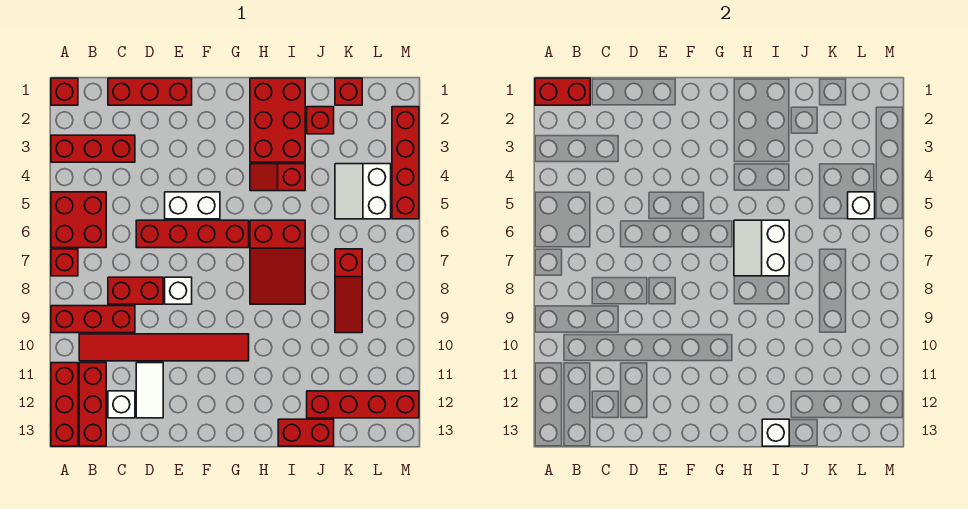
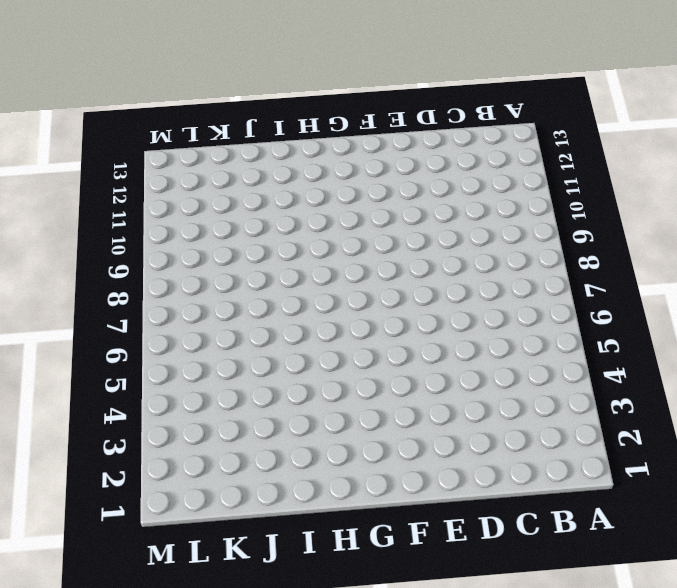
none -> red 1x1 brick [51,78,78,105]
none -> red 1x3 brick [51,135,135,162]
none -> red 2x2 brick [51,192,106,248]

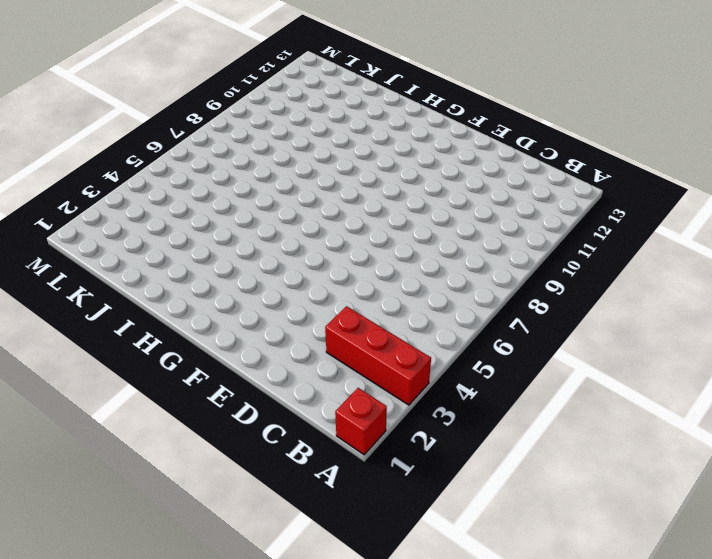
none -> red 2x2 brick [51,192,106,248]
none -> red 1x1 brick [51,249,78,276]
none -> red 1x3 brick [51,306,135,333]

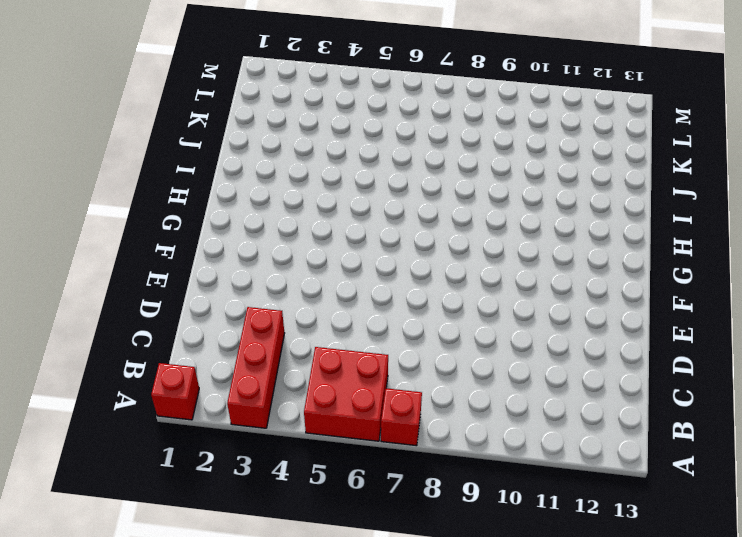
none -> red 1x3 brick [51,306,135,333]
none -> red 1x3 brick [51,363,78,446]
none -> red 1x6 tile [79,334,249,361]

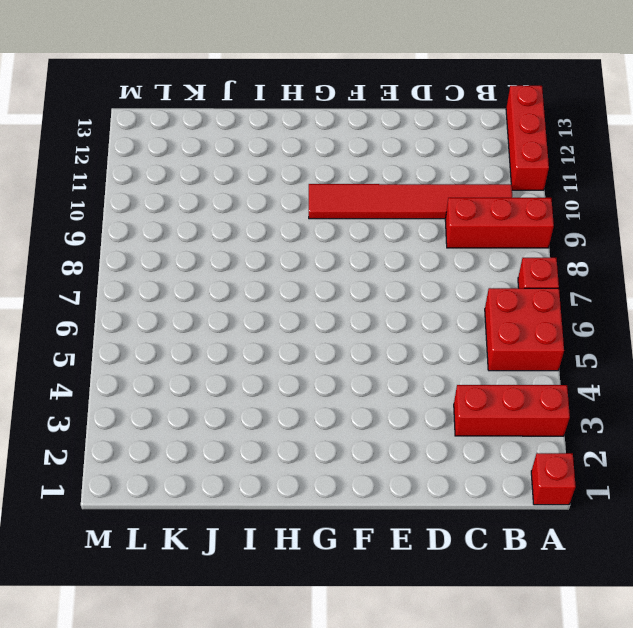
none -> red 1x3 brick [79,363,106,446]
none -> red 1x3 brick [108,78,192,105]
none -> red 1x2 brick [108,277,163,304]

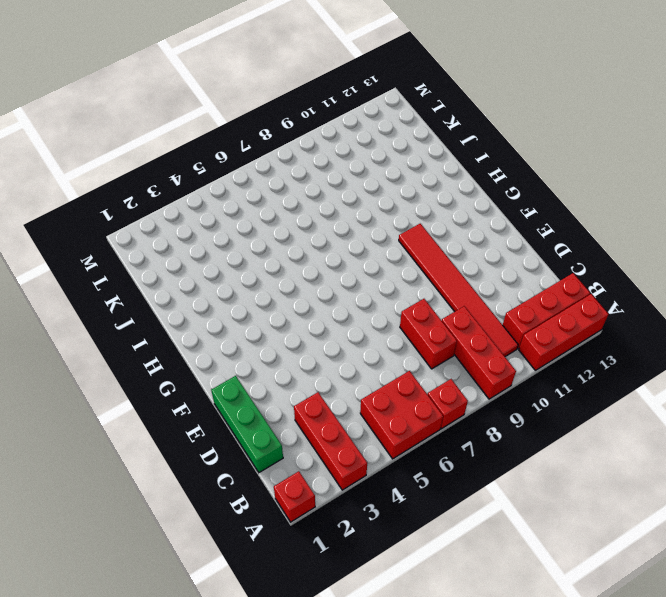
green 1x3 brick [211,376,283,473] -> red 1x3 brick [108,78,192,105]
none -> white 1x1 brick [108,391,135,418]
none -> red 1x4 brick [136,220,249,248]
none -> white 1x2 tile [136,363,163,418]

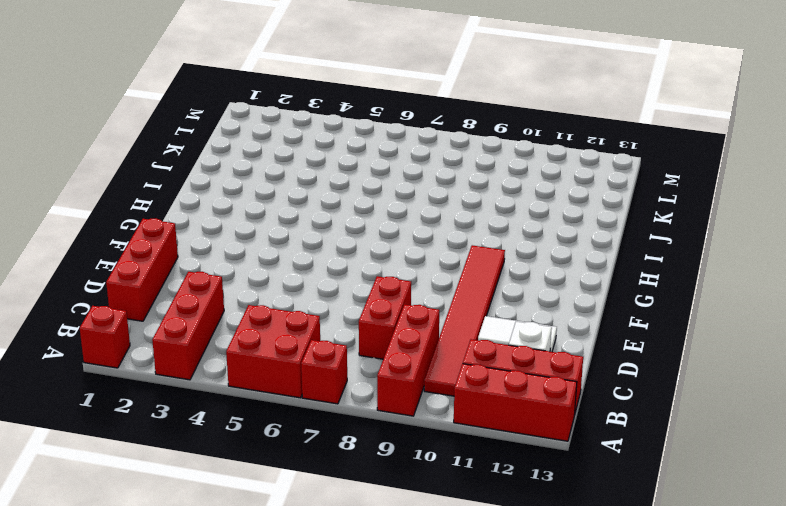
none -> red 1x4 brick [136,220,249,248]
none -> white 1x2 brick [165,192,220,219]
none -> white 1x1 brick [165,277,192,304]

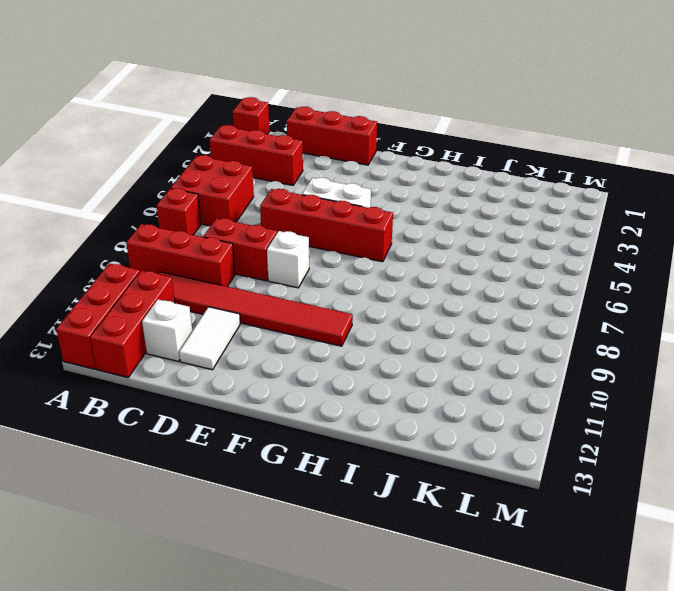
none -> red 2x3 brick [250,78,305,162]
none -> red 1x2 slope [250,164,305,191]
none -> red 2x3 slope [250,220,305,304]

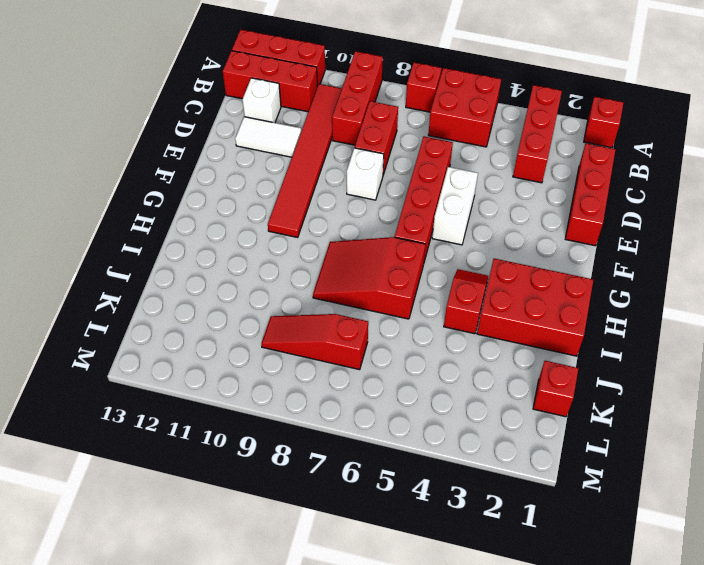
none -> red 1x2 brick [278,419,334,446]
none -> red 1x1 brick [307,107,334,134]
none -> red 1x4 brick [307,391,419,418]

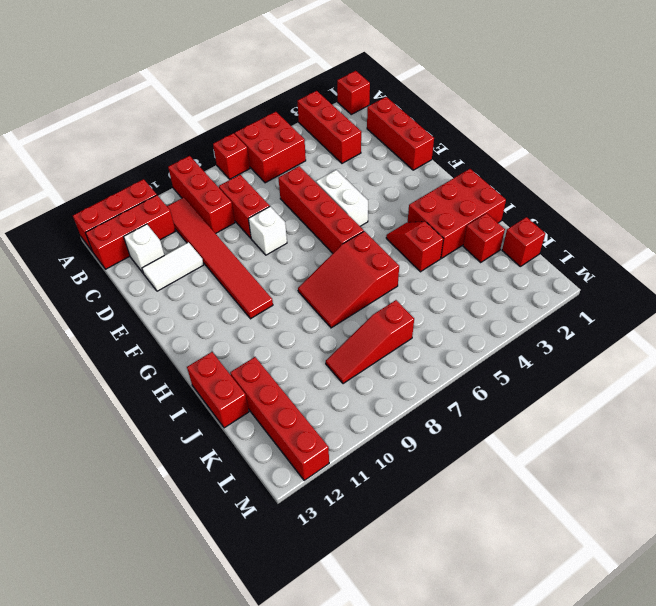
none -> white 2x2 slope [335,164,391,219]
none -> red 1x4 brick [392,107,419,219]
none -> red 1x2 brick [535,78,590,105]

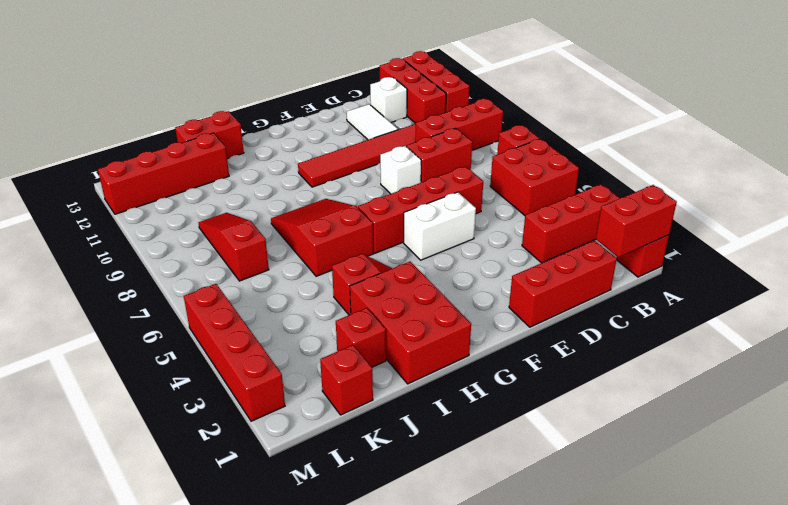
none -> white 2x2 slope [335,164,391,219]
none -> white 2x2 slope [734,220,789,276]
none -> white 1x1 brick [762,419,789,446]

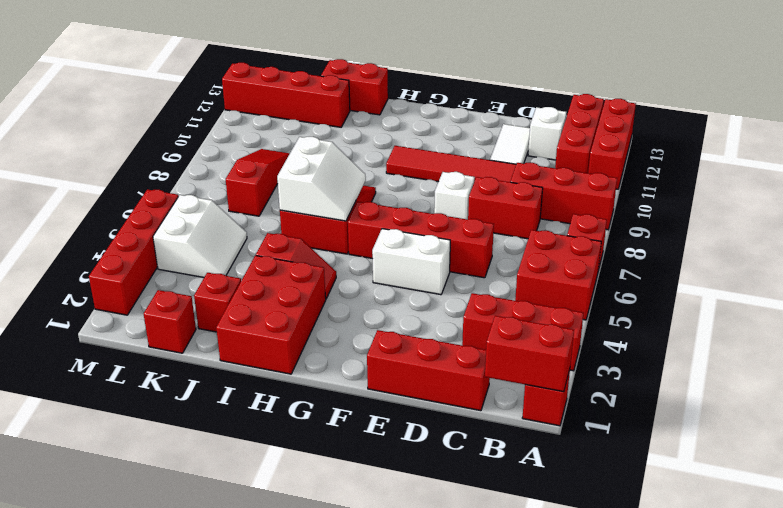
none -> white 1x1 brick [762,419,789,446]
none -> white 1x1 brick [848,192,875,219]

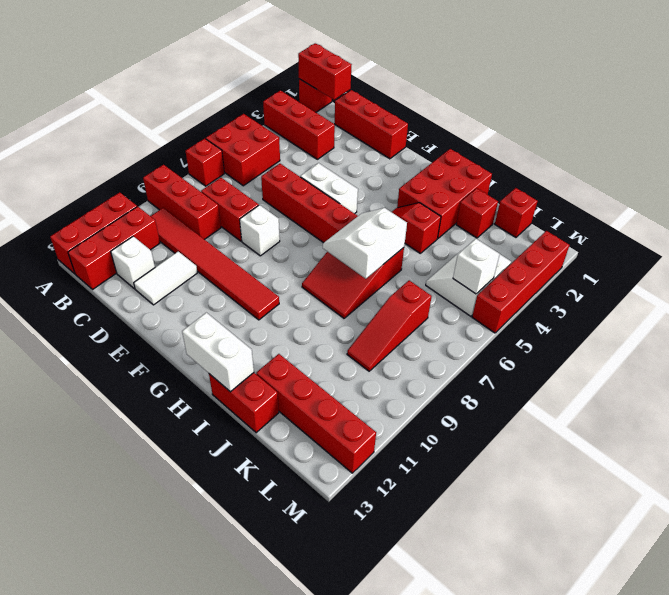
white 1x2 brick [182,313,254,392] -> white 1x1 brick [762,419,789,446]

